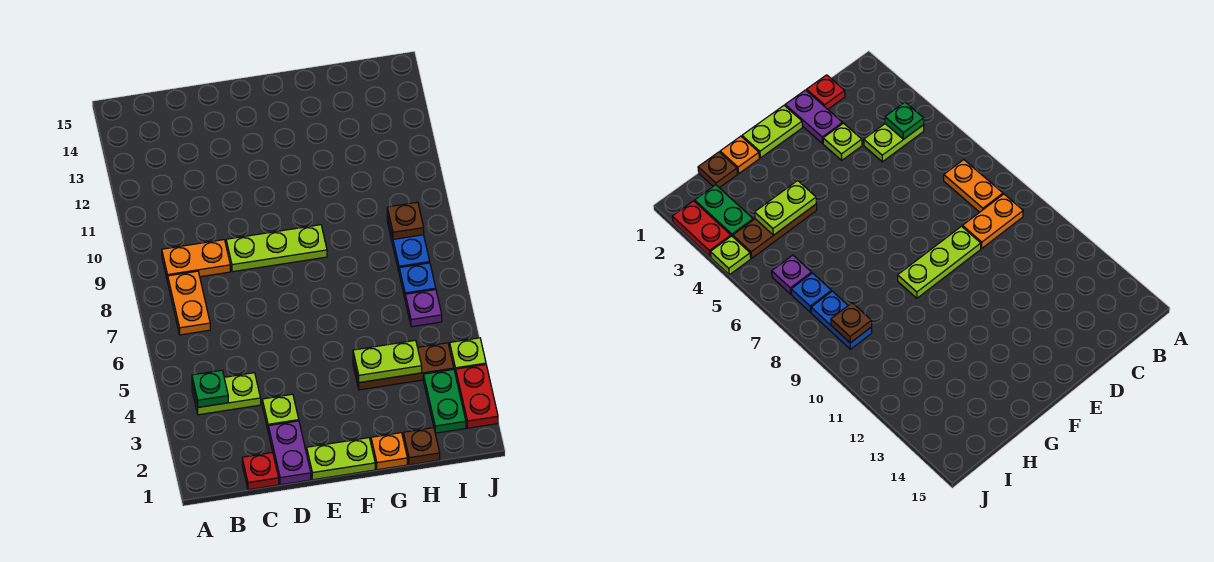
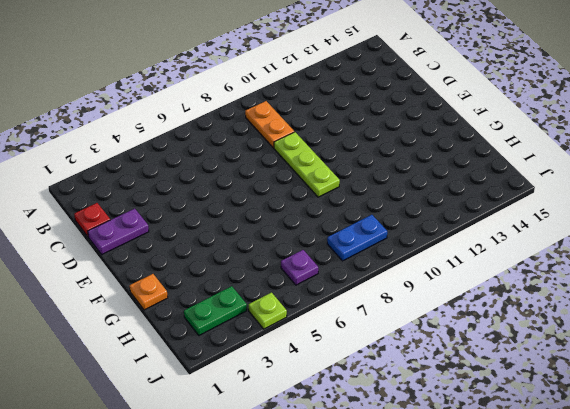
none -> lime 1x2 plate [192,373,261,415]
none -> orange 1x2 plate [168,271,210,335]
none -> lime 1x1 plate [262,394,299,429]

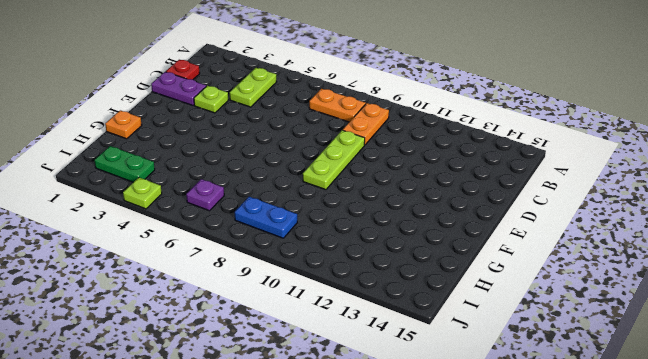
none -> lime 1x2 plate [307,438,375,480]
none -> brown 1x3 plate [353,343,454,390]
none -> brown 1x1 plate [403,428,440,465]

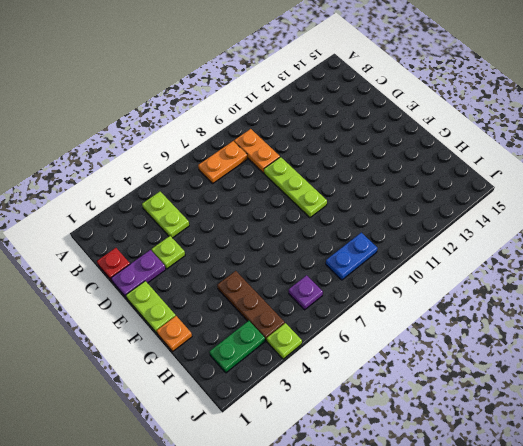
none -> brown 1x1 plate [403,428,440,465]
none -> blue 1x1 plate [399,263,436,298]
none -> red 1x2 plate [456,365,498,428]

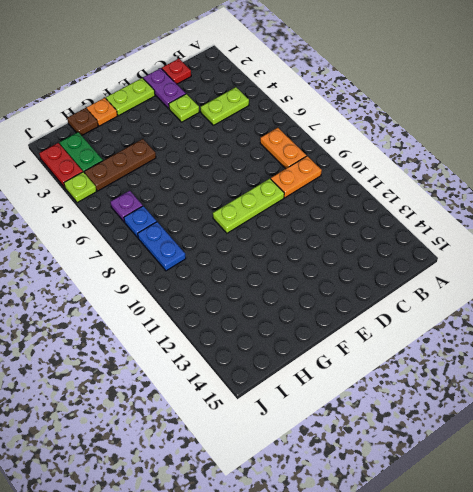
none -> green 1x1 plate [192,370,228,407]
none -> lime 1x2 plate [353,340,422,382]
none -> brown 1x1 plate [387,202,424,239]

